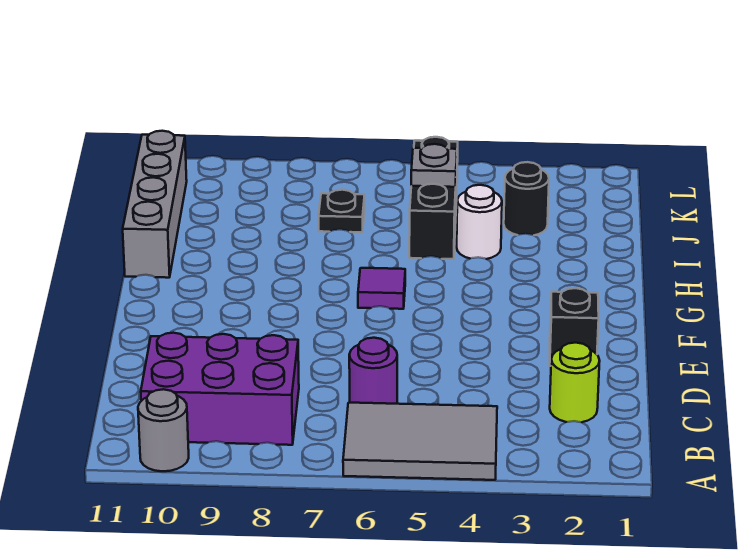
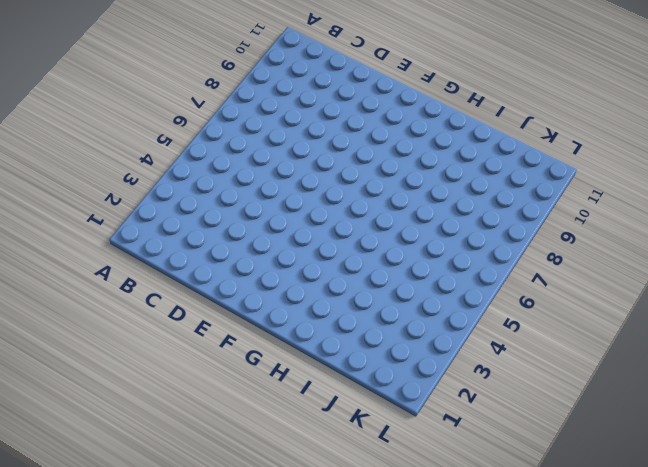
none -> grey 2x3 tile [343,403,497,480]
none -> grey 1x1 round brick [138,389,189,471]
none -> purple 2x3 brick [141,333,299,445]

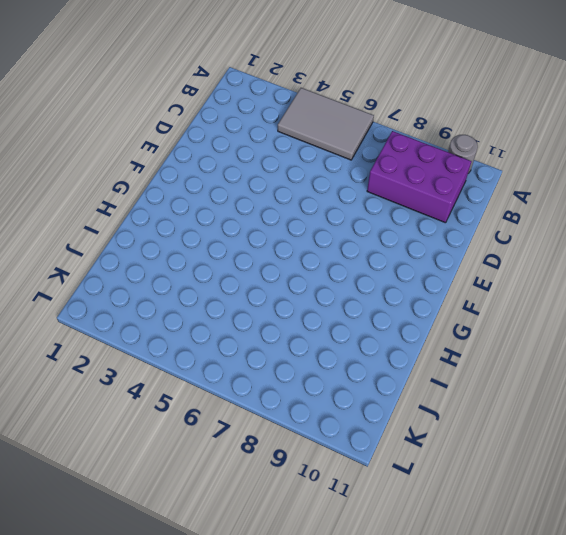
none -> lime 1x1 round brick [550,343,600,422]
none -> purple 1x1 round brick [349,338,397,404]
none -> black 1x1 brick [550,288,599,366]

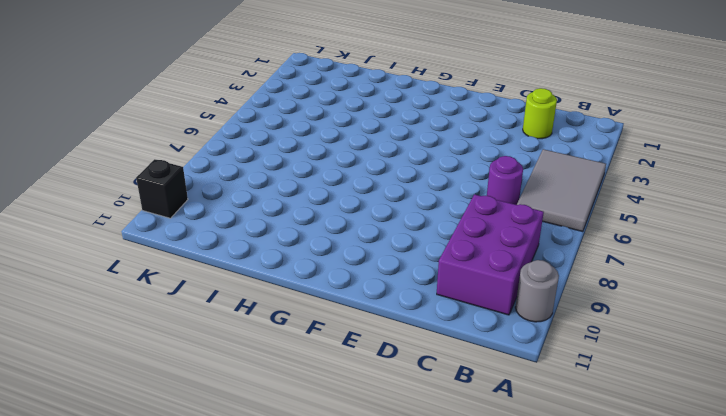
black 1x1 brick [136,159,188,218] -> black 1x1 brick moved to [550,288,599,366]
none -> purple 1x1 tile [358,268,405,309]
none -> grey 1x4 brick [123,131,187,278]
none -> white 1x1 round brick [457,185,502,259]

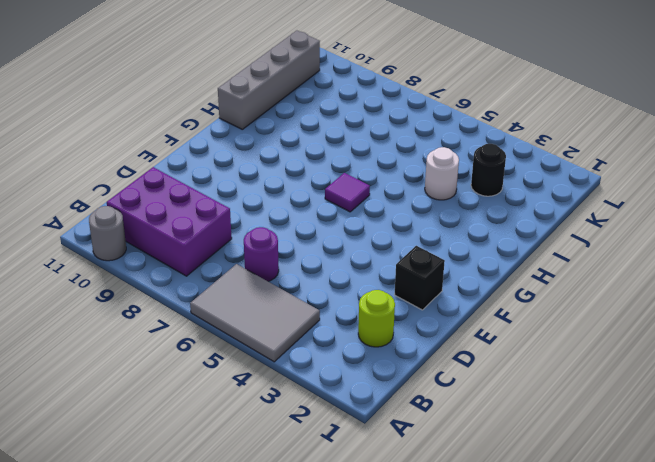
none -> black 1x3 brick [409,137,458,259]
none -> black 1x1 plate [319,190,365,232]
none -> grey 1x1 plate [411,144,457,187]

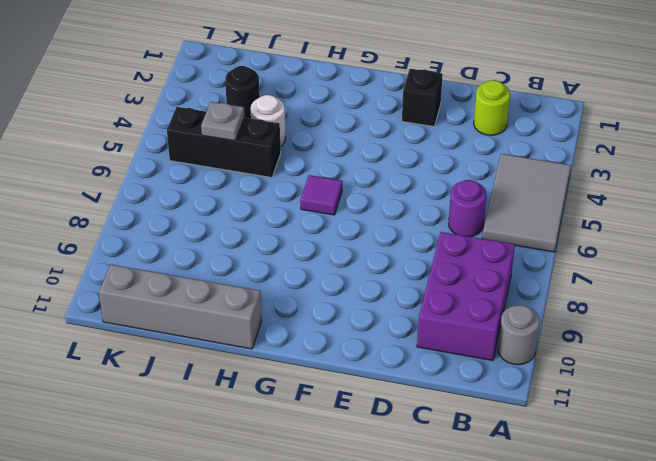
none -> black 1x1 plate [319,190,365,232]

